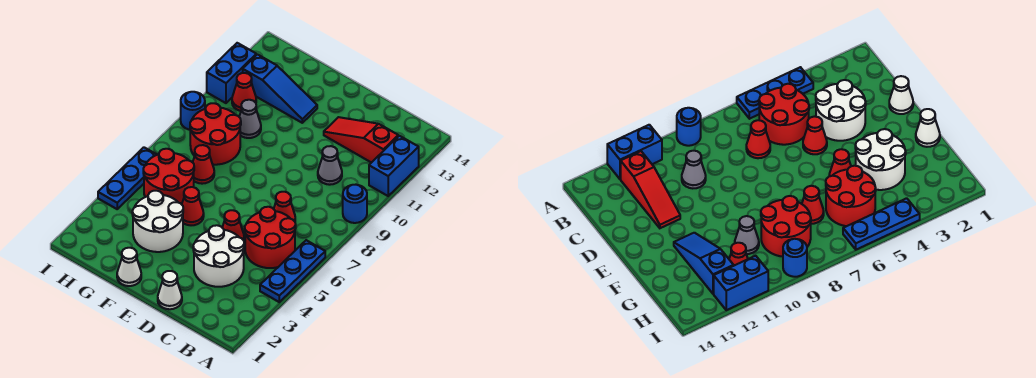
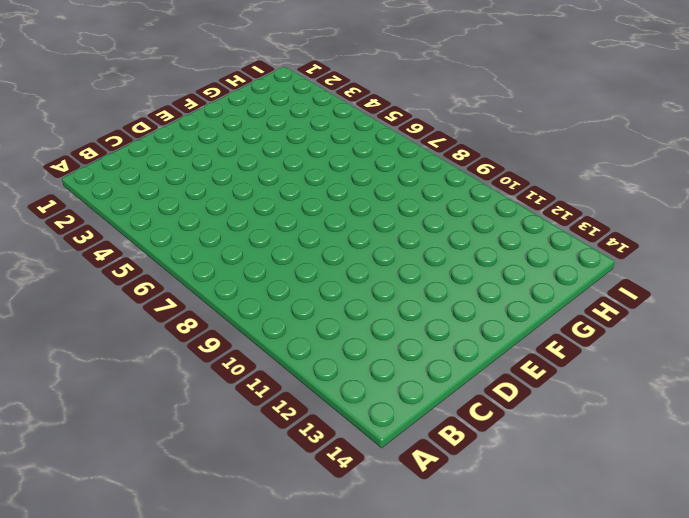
none -> blue 1x3 plate [260,240,325,302]
none -> blue 1x1 round brick [343,185,367,223]
none -> blue 1x2 brick [369,136,419,196]

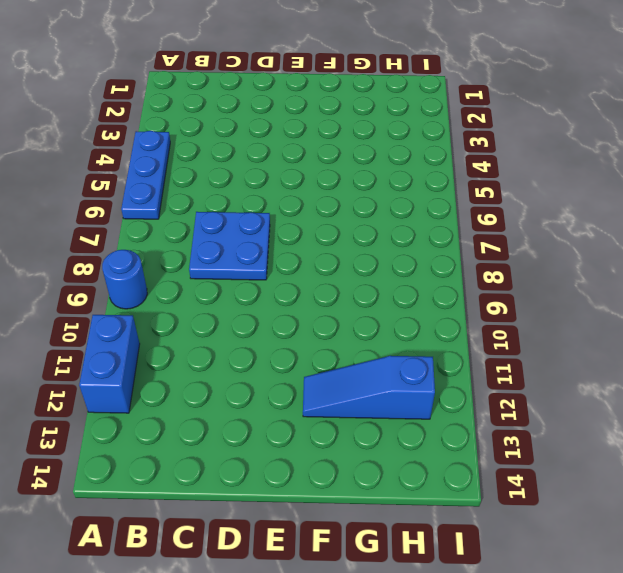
blue 2x2 plate [189,212,270,280] -> red 1x1 cone [274,192,295,221]
none -> red 2x2 round brick [245,207,296,268]
none -> red 1x3 slope [324,117,398,163]
none -> white 2x2 round brick [193,225,244,287]

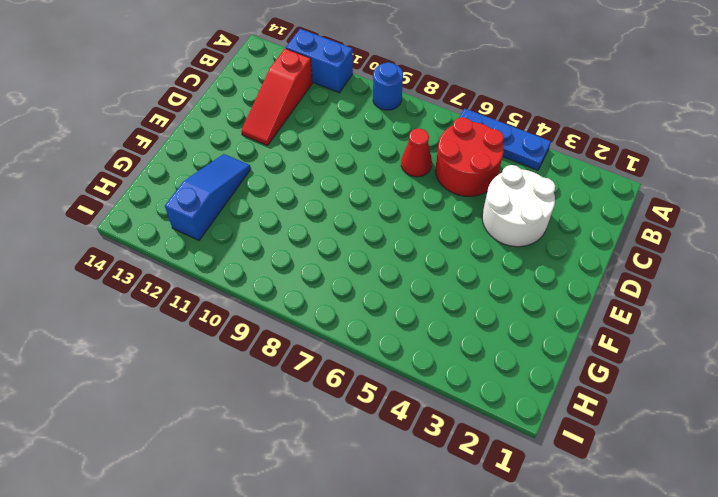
none -> grey 1x1 cone [318,146,342,185]
none -> white 1x1 cone [158,271,182,309]
none -> red 1x1 cone [222,210,244,240]

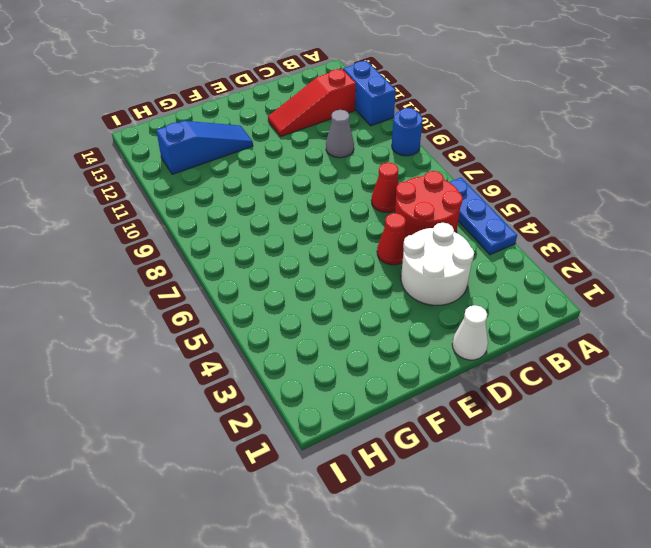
none -> white 1x1 cone [117,248,141,286]
none -> white 2x2 round brick [132,191,183,252]
none -> red 1x1 cone [182,187,204,225]

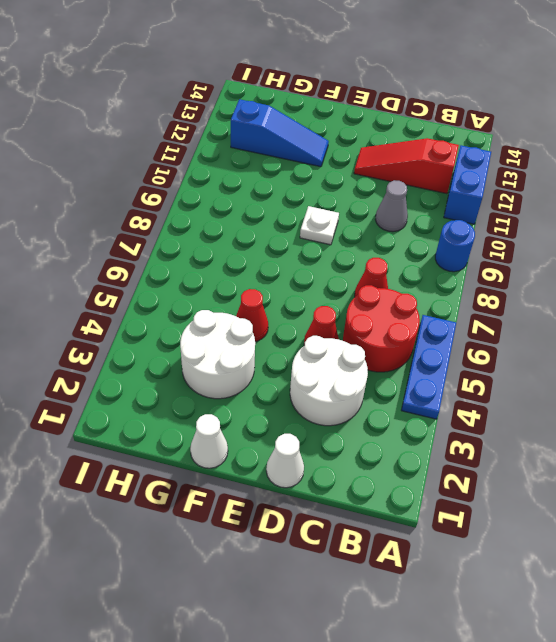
white 1x1 plate [300,206,339,245] -> none
none -> red 2x2 round brick [143,149,194,204]
none -> red 1x1 cone [193,145,214,184]
none -> red 2x2 round brick [190,103,241,165]

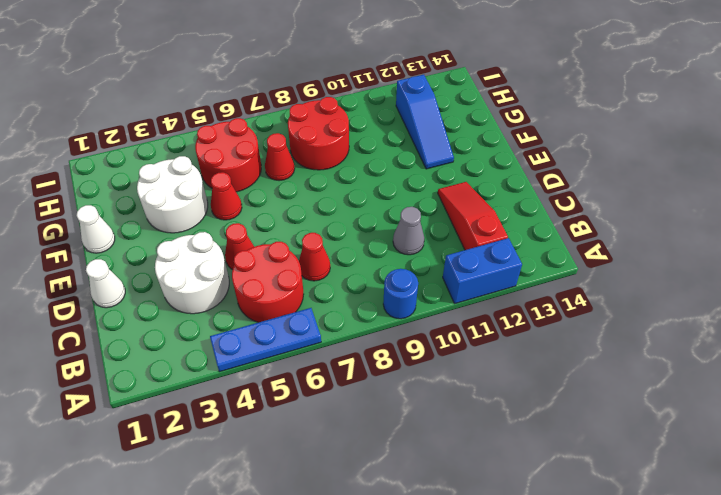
none -> grey 1x1 cone [239,100,261,138]
none -> red 1x1 cone [232,73,256,111]
none -> blue 1x3 plate [98,147,157,209]

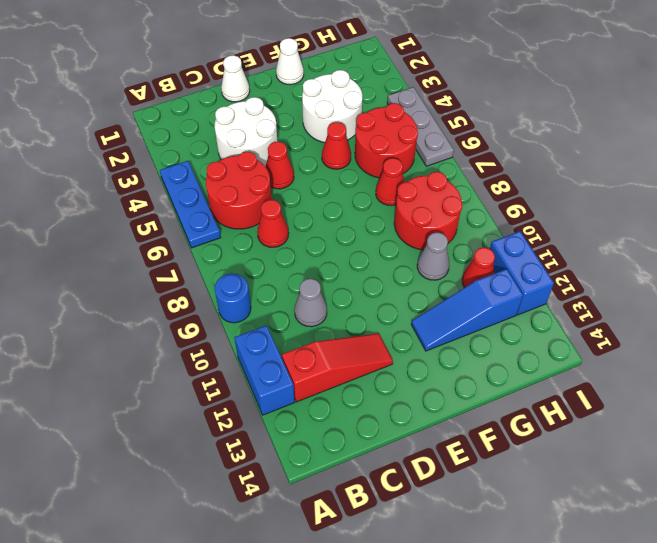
grey 1x3 plate [387,87,454,166] -> blue 1x3 plate [98,147,157,209]
none -> blue 1x1 round brick [181,92,205,130]

